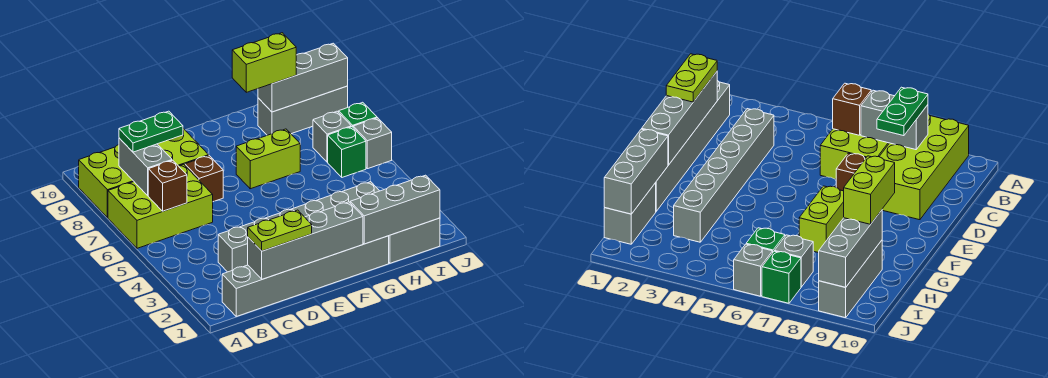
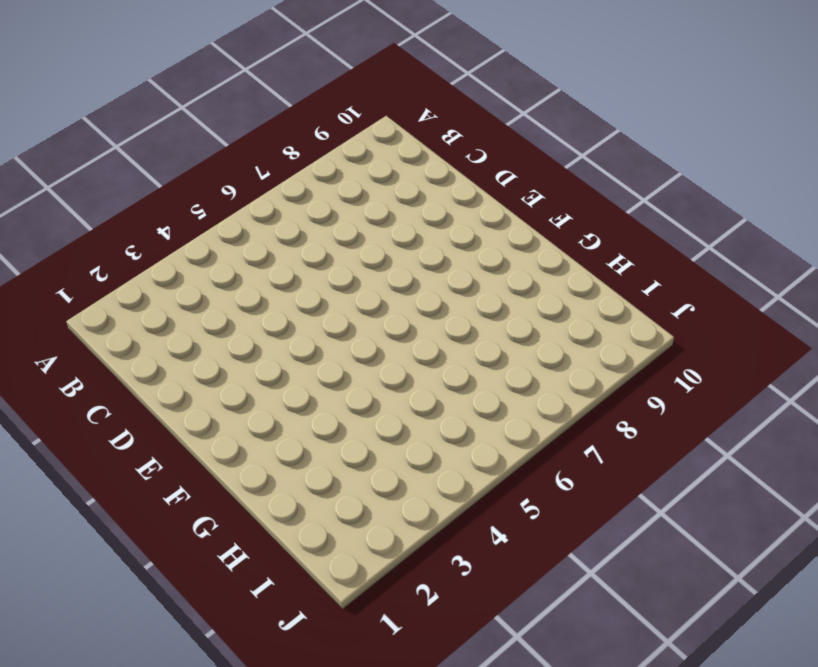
none -> lime 2x3 brick [108,164,213,248]
none -> lime 2x4 brick [79,129,209,218]
none -> grey 1x6 brick [222,236,389,316]

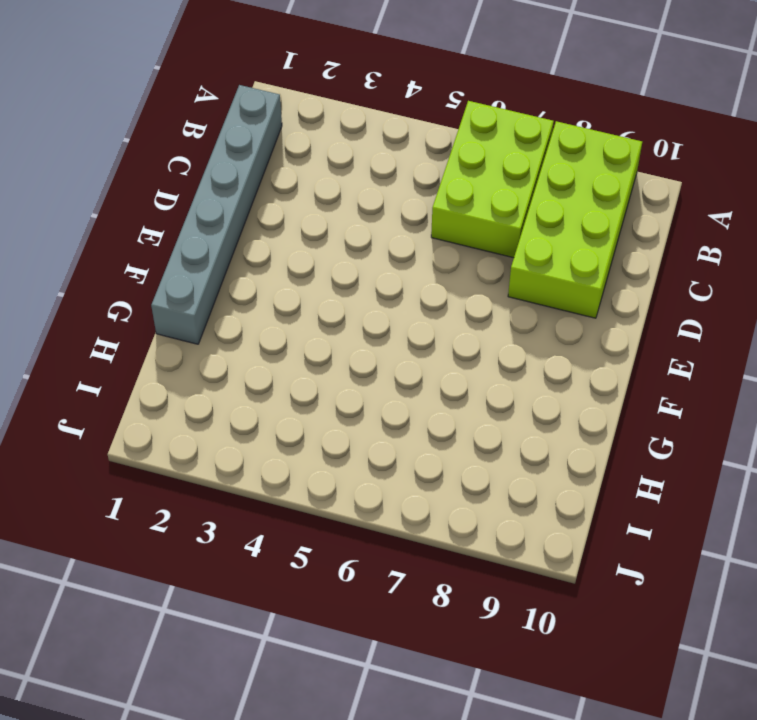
none -> grey 1x6 brick [218,182,379,272]
none -> brown 1x1 brick [185,156,223,202]
none -> lime 1x2 brick [236,129,300,189]

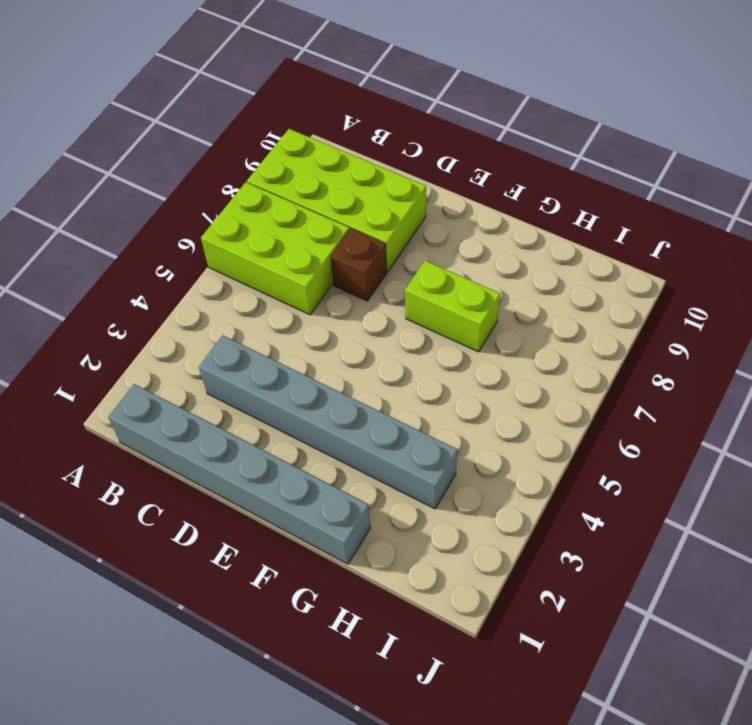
none -> grey 1x2 brick [389,218,440,263]
none -> grey 1x3 brick [258,86,348,135]
none -> green 1x1 brick [328,127,366,177]

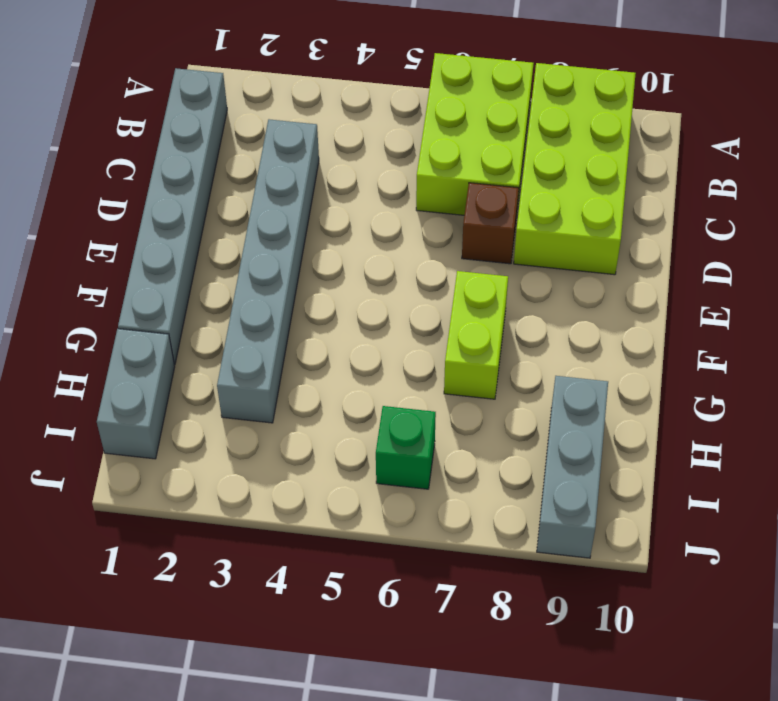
none -> grey 1x1 brick [313,111,351,162]
none -> grey 1x1 brick [353,118,392,169]
none -> green 1x1 brick [339,102,377,127]

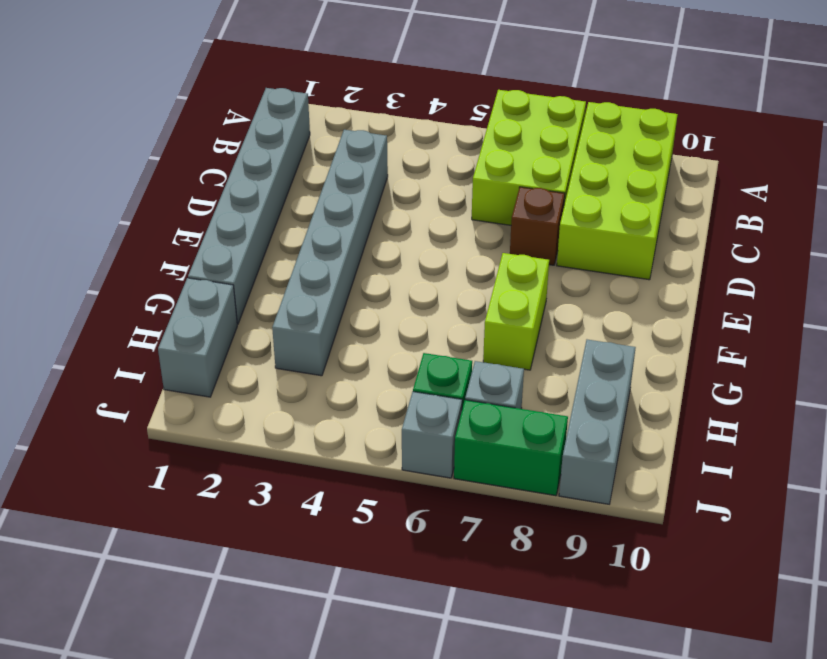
green 1x2 brick [454,400,568,496] -> green 1x1 brick [339,102,377,127]
none -> brown 1x1 brick [148,160,187,211]
none -> grey 1x2 brick [119,138,172,196]
none -> grey 1x4 brick [248,202,363,279]

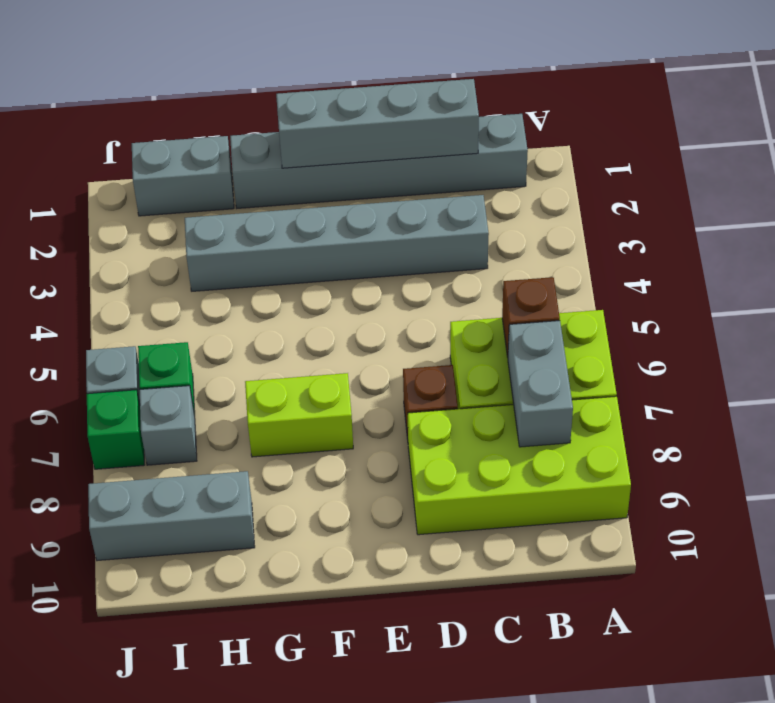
none -> grey 1x3 brick [350,175,440,244]
none -> grey 1x3 brick [258,43,348,112]
none -> green 1x2 plate [119,111,183,152]

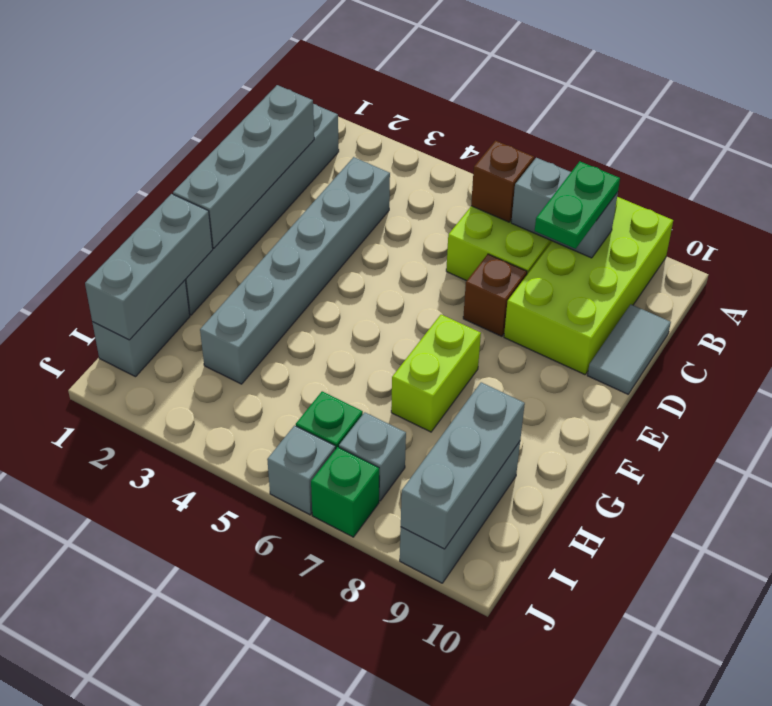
grey 1x2 tile [587,304,671,394] -> none
none -> lime 1x2 plate [248,210,312,251]
none -> lime 1x2 brick [232,33,296,92]

